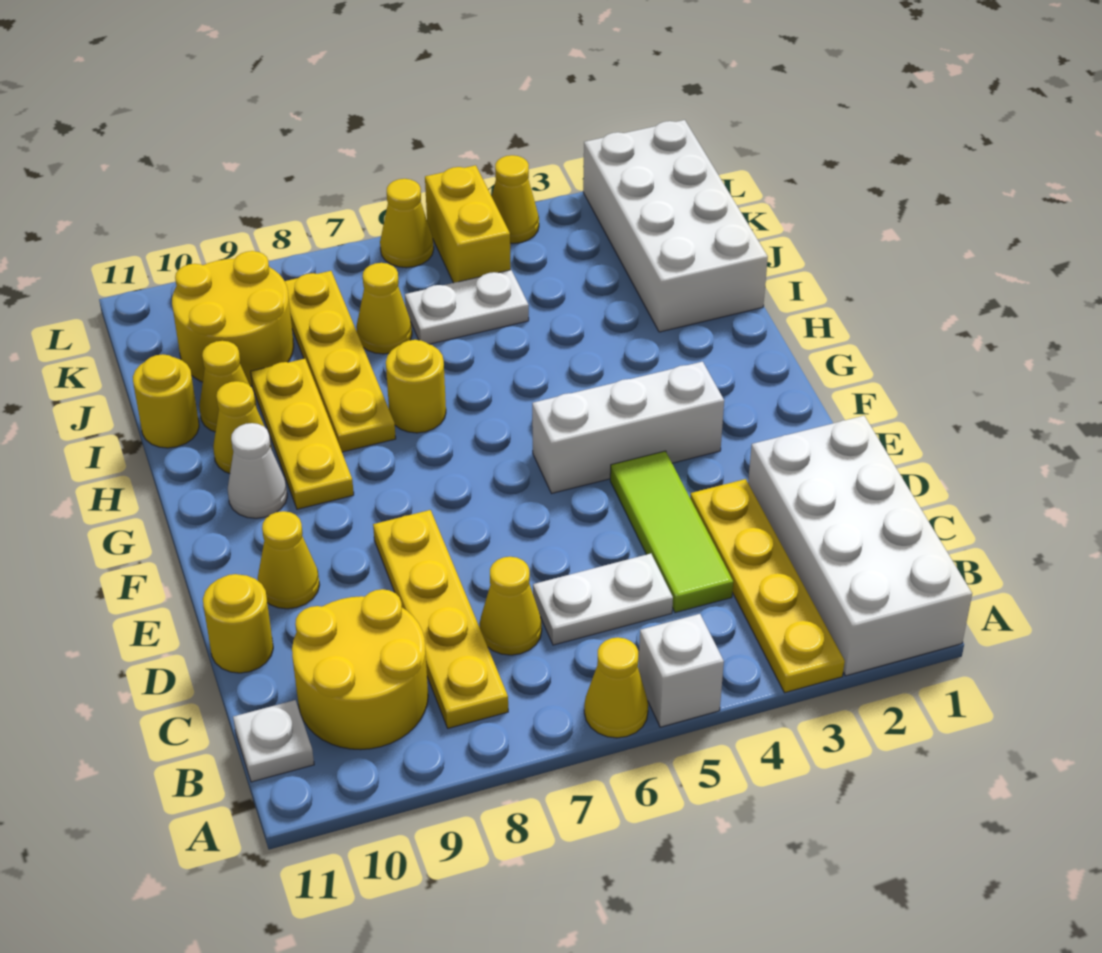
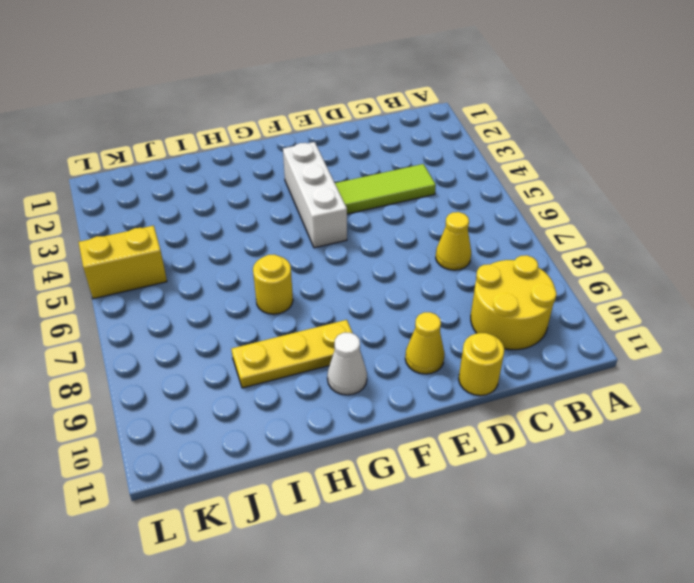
none -> white 2x4 brick [748,416,972,676]
none -> yellow 1x4 plate [690,479,845,693]
none -> white 1x1 brick [638,614,724,727]

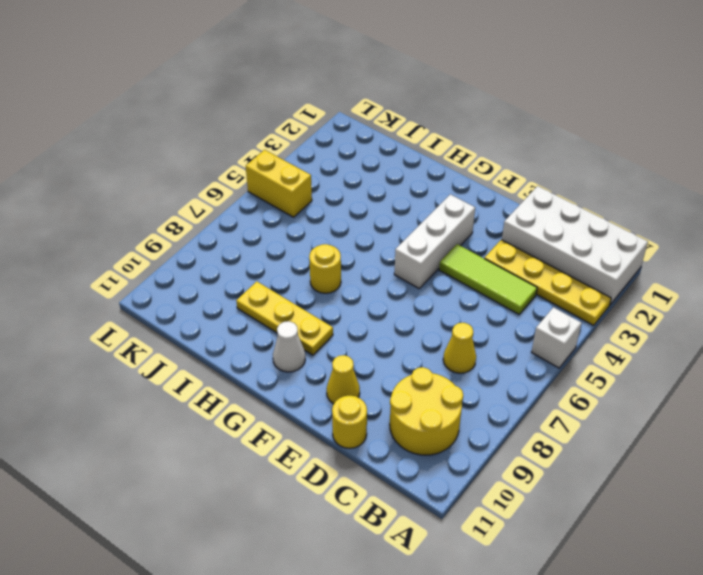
none -> yellow 1x1 cone [584,637,648,738]
none -> yellow 1x4 plate [373,510,508,728]
none -> white 1x1 plate [233,700,314,782]

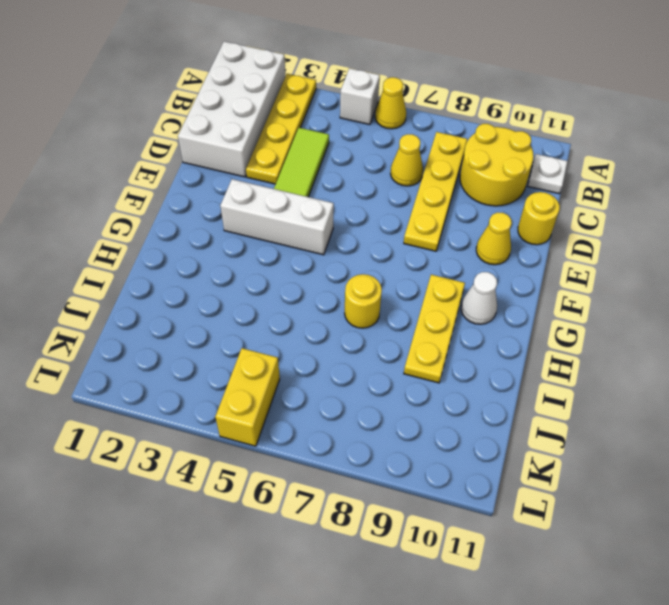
none -> white 1x2 plate [533,554,673,645]
none -> yellow 1x4 plate [285,271,396,452]
none -> yellow 1x1 cone [213,381,272,473]

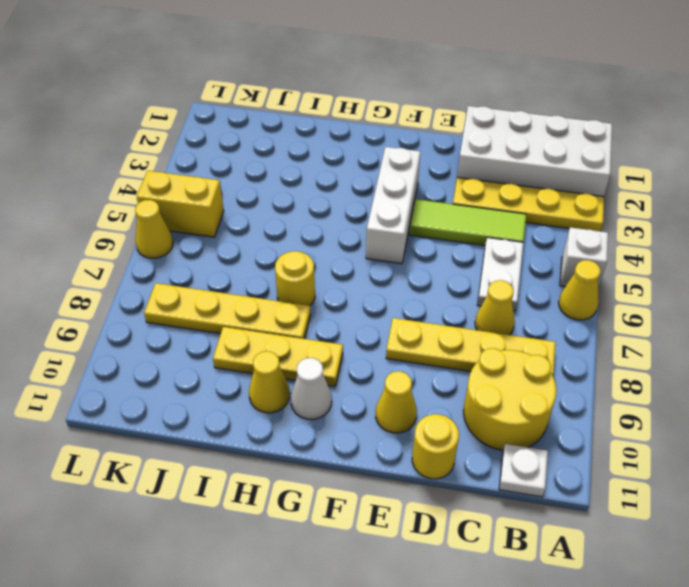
none -> white 2x4 brick [583,120,768,332]
none -> yellow 1x1 cone [199,341,257,432]
none -> yellow 1x1 round brick [133,354,199,448]

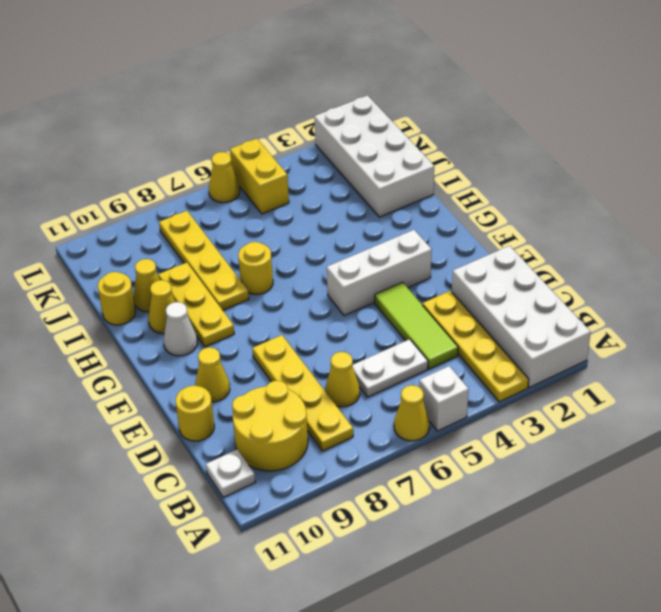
none -> white 1x2 plate [405,270,529,344]
none -> yellow 1x1 cone [356,263,412,354]
none -> yellow 2x2 round brick [172,251,294,386]

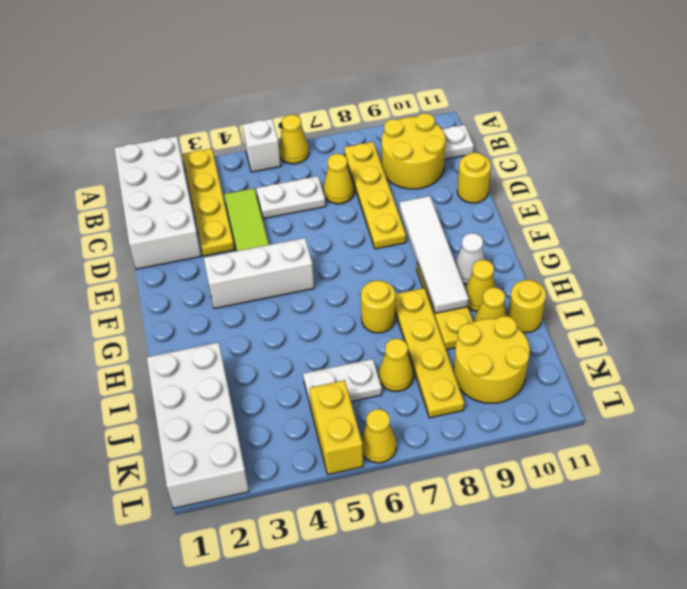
white 1x4 tile [399,196,469,313] -> none
none -> yellow 1x1 cone [258,511,320,609]
none -> yellow 1x1 cone [492,155,539,243]

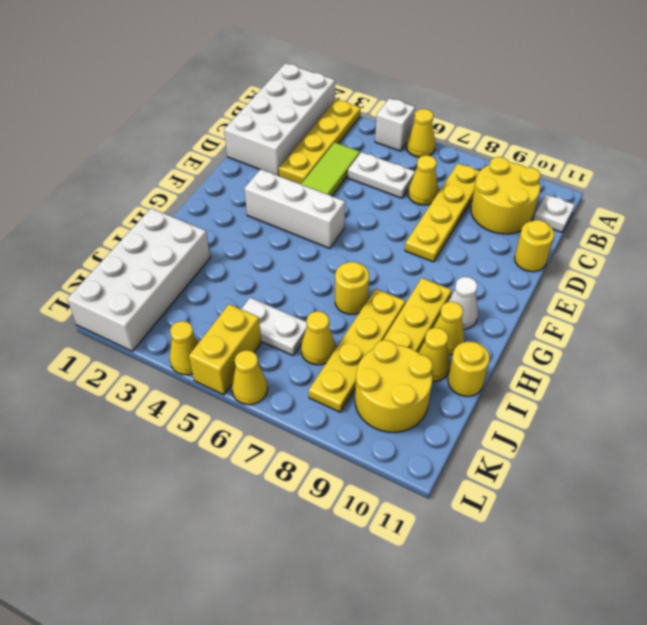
none -> yellow 1x1 cone [258,511,320,609]

